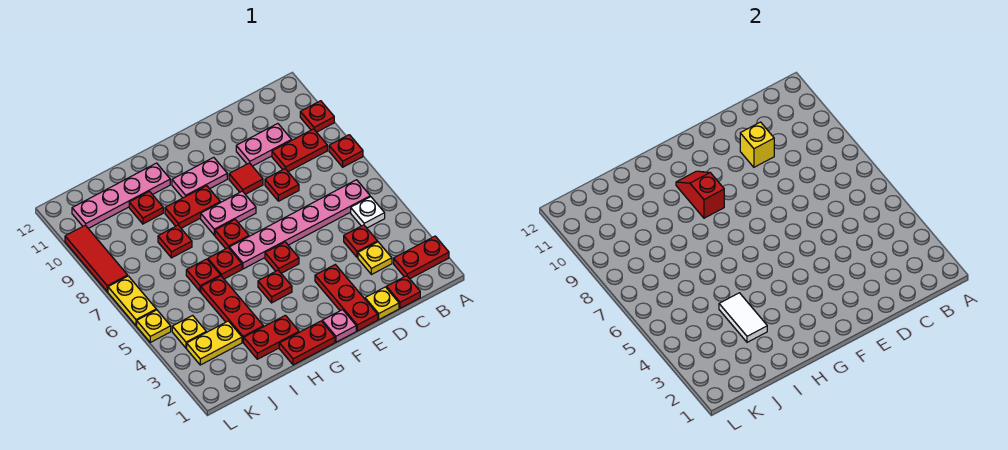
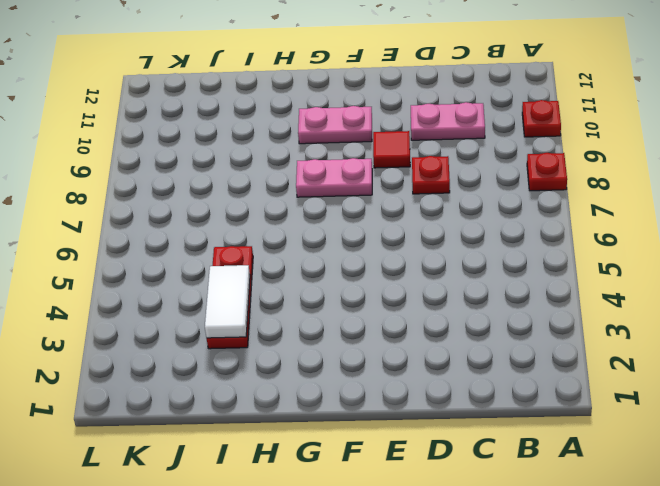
none -> red 1x2 plate [394,236,449,279]
none -> white 1x1 plate [351,197,385,228]
none -> pink 1x6 plate [229,180,370,269]
none -> red 1x2 plate [272,129,327,172]

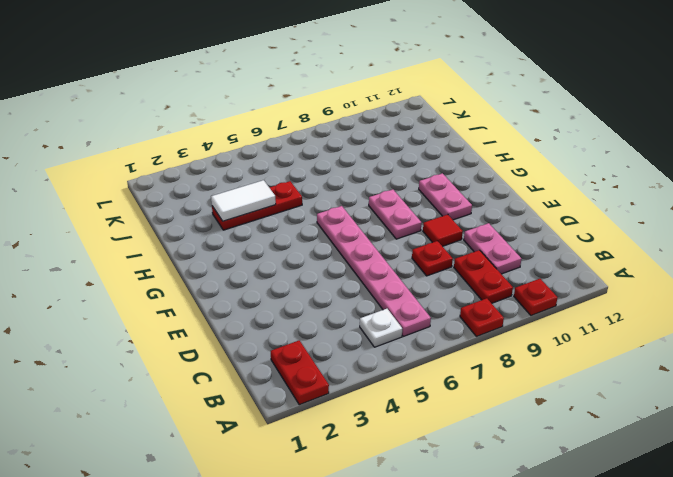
none -> red 1x1 plate [386,276,420,308]
none -> yellow 1x1 plate [358,242,392,275]
none -> red 1x1 plate [344,225,378,258]
none -> yellow 1x1 plate [365,287,399,319]

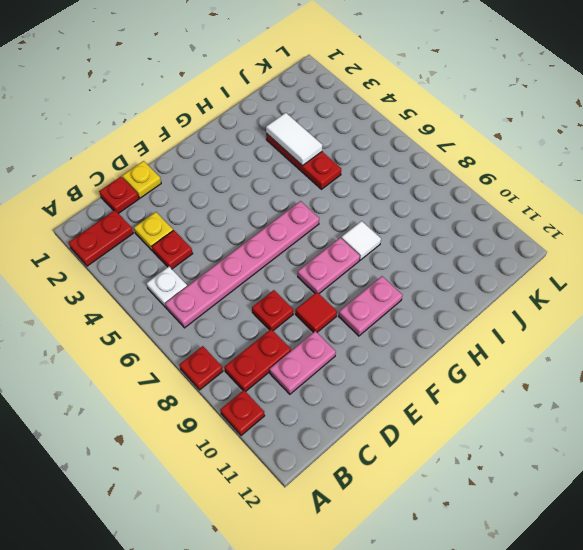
white 1x1 tile [341,221,381,260] -> none
none -> red 1x3 plate [315,265,378,331]
none -> pink 1x1 plate [322,310,356,342]
none -> red 1x1 plate [265,242,299,273]
none -> red 1x2 plate [279,321,335,365]

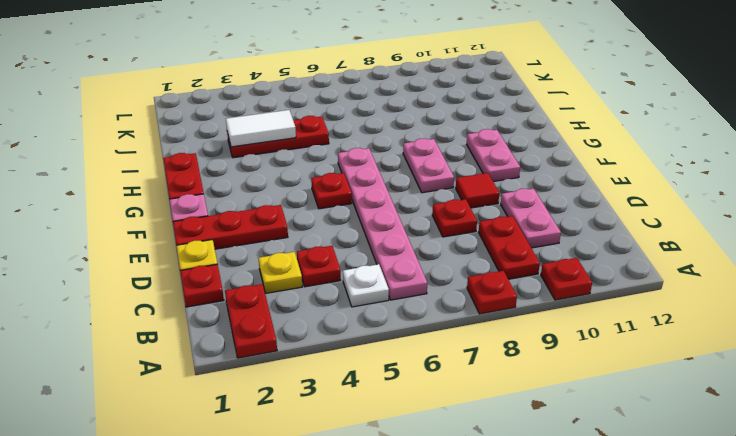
none -> red 1x1 plate [258,270,292,303]
none -> red 1x1 plate [215,220,249,249]
none -> red 1x2 plate [165,186,220,228]
none -> red 1x2 plate [244,315,299,359]

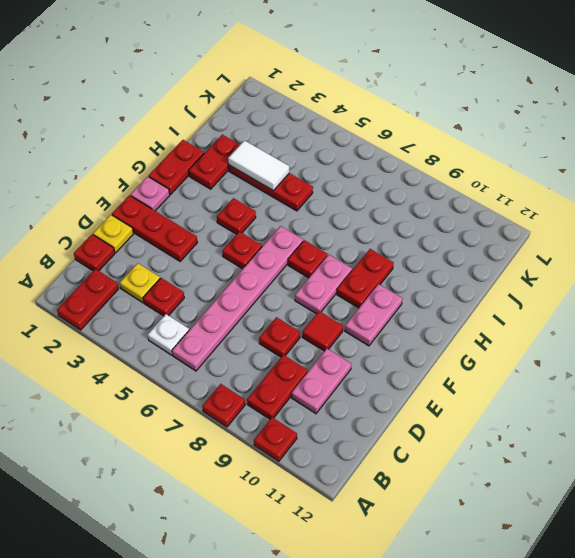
none -> red 1x1 plate [208,248,242,279]
none -> pink 1x4 plate [72,163,170,228]
none -> red 1x1 plate [186,259,220,292]
none -> red 1x1 plate [158,225,192,258]

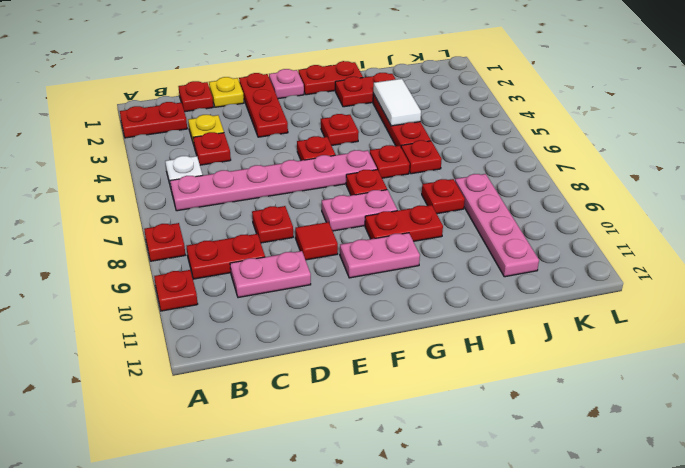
pink 1x4 plate [455,174,539,277] -> pink 1x4 plate turned to [72,163,170,228]
none -> red 1x1 plate [129,191,163,224]
none -> yellow 1x2 plate [187,321,242,365]
none -> yellow 1x1 plate [172,315,206,348]
none -> yellow 1x1 plate [137,310,171,342]

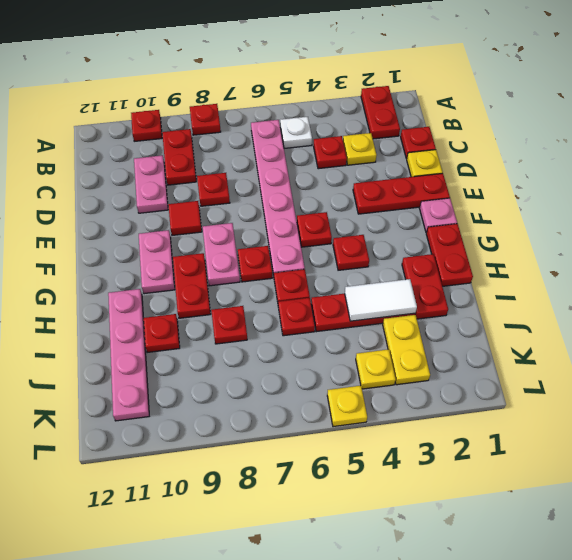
none -> yellow 1x2 plate [108,276,156,326]
none -> red 1x3 tile [65,225,128,292]
none -> yellow 1x1 brick [740,122,774,167]
none -> red 1x2 slope [676,171,724,218]

